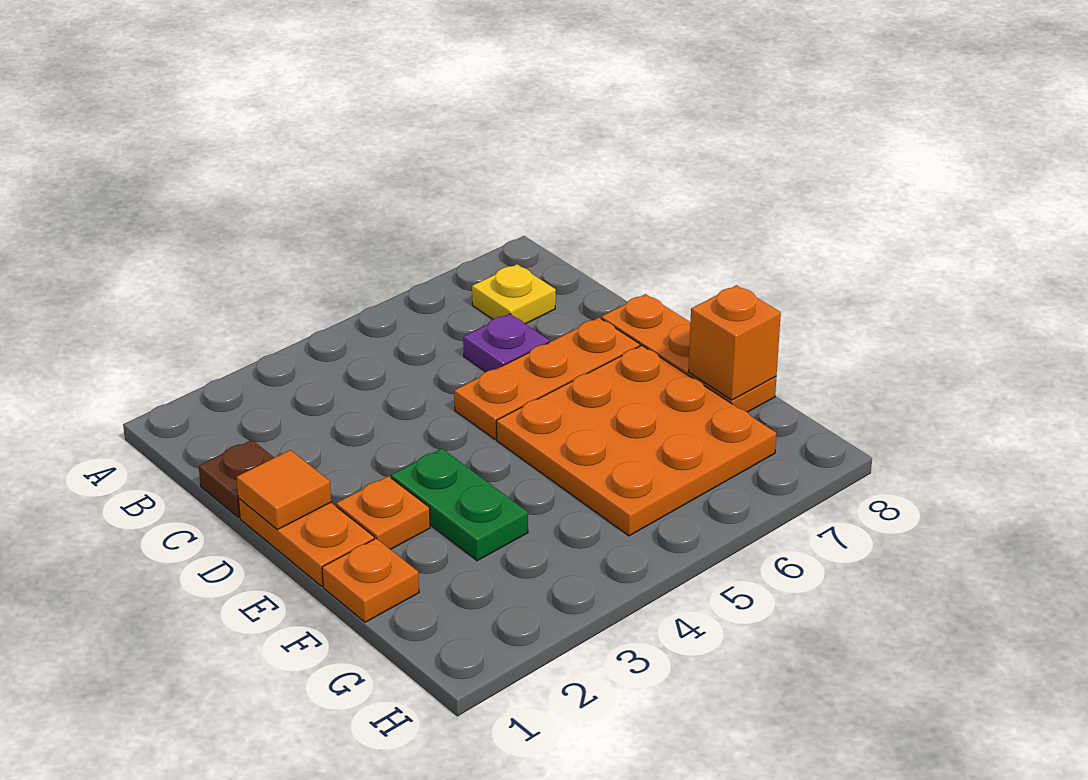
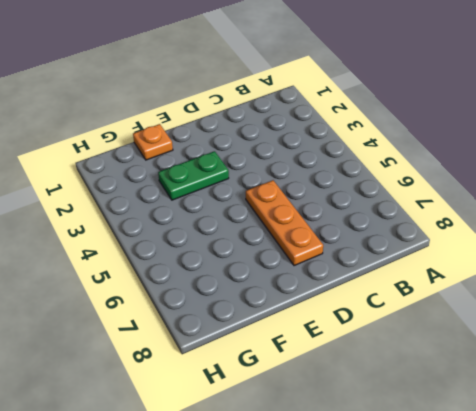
none -> yellow 1x1 plate [472,264,556,324]
none -> brown 1x1 plate [199,440,274,518]
none -> purple 1x1 plate [463,314,549,372]

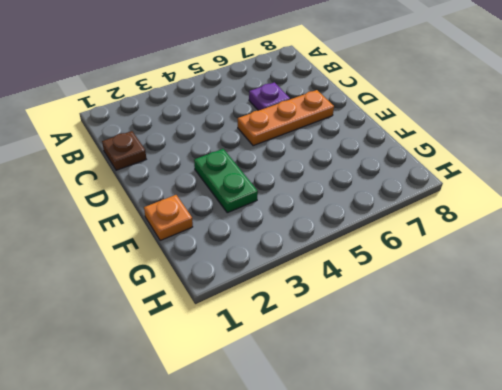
none -> yellow 1x1 plate [472,264,556,324]
none -> orange 1x2 plate [238,499,374,586]
none -> orange 1x3 plate [601,294,776,412]

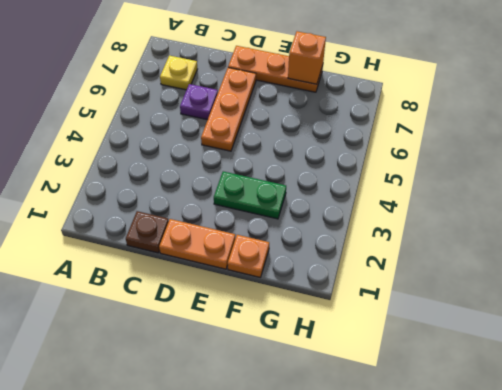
none -> orange 1x1 plate [336,476,430,549]
none -> orange 3x3 plate [496,346,776,536]
none -> orange 1x1 tile [236,450,331,530]

